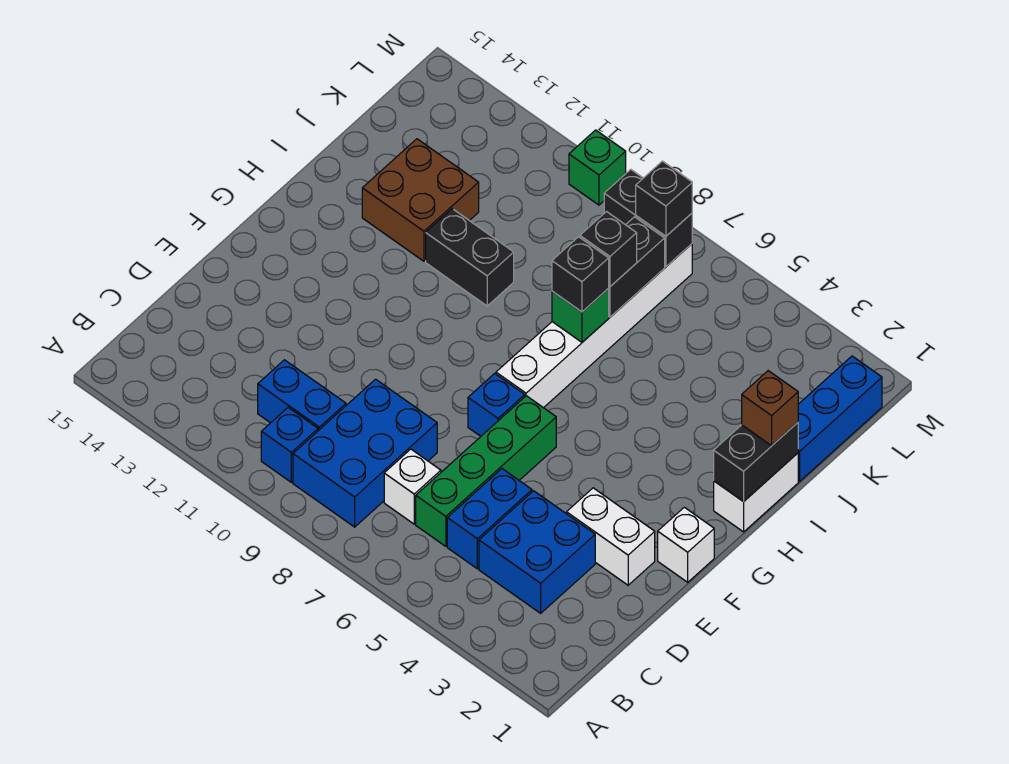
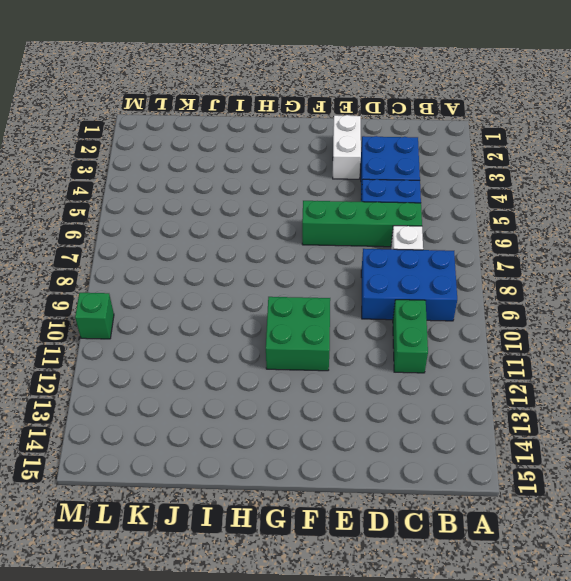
green 1x2 brick [393,300,428,373] -> blue 1x2 brick [258,360,346,431]
green 2x2 brick [266,297,330,371] -> none
none -> blue 1x1 brick [261,408,318,482]
none -> white 1x1 brick [658,507,714,582]
none -> blue 1x1 brick [468,373,525,436]

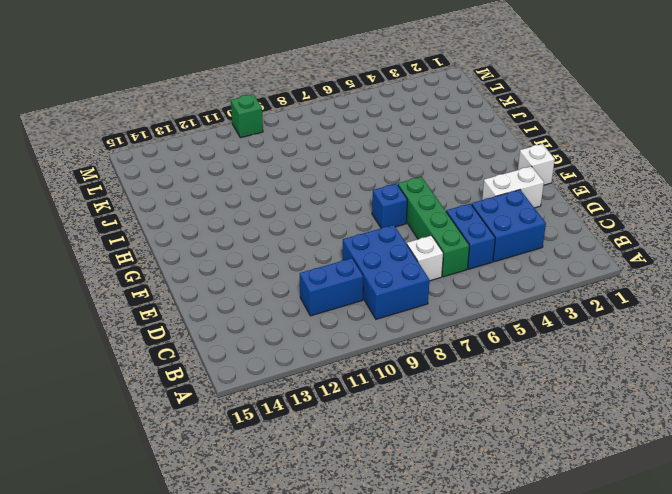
none -> blue 1x1 brick [261,408,318,482]
none -> white 1x6 brick [496,244,692,408]
none -> white 1x2 brick [714,453,798,532]

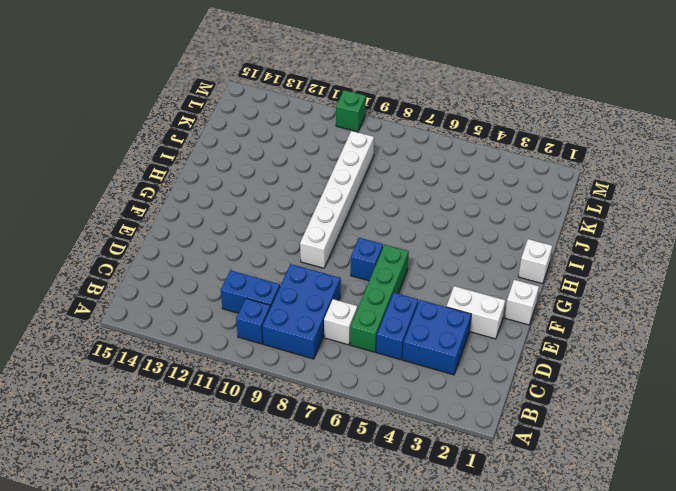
white 1x6 brick [300,131,374,268] -> white 1x6 brick moved to [496,244,692,408]
white 1x1 brick [518,239,552,284] -> white 1x2 brick [714,453,798,532]
none -> black 1x2 brick [426,209,514,306]
none -> brown 2x2 brick [362,139,479,261]
none -> blue 1x3 brick [798,356,882,481]

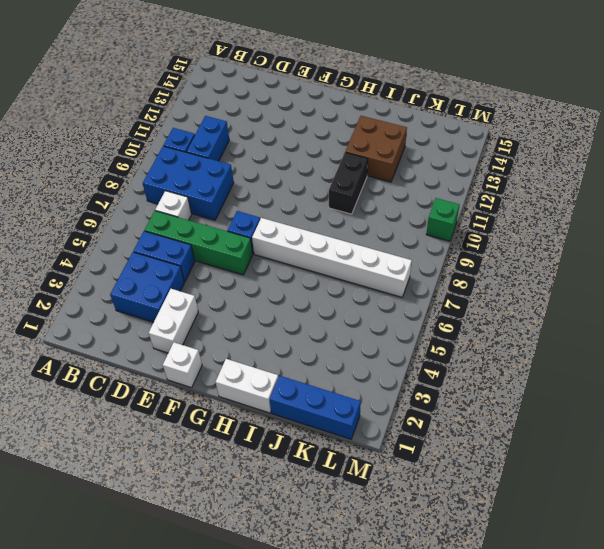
none -> black 1x2 brick [714,423,798,502]
none -> green 1x1 brick [552,289,609,342]
none -> black 1x2 brick [608,217,665,317]

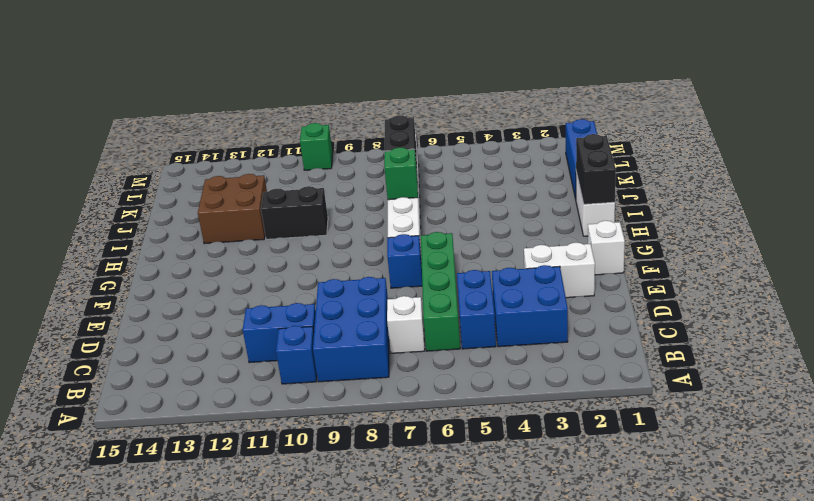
none -> black 1x2 brick [604,169,692,267]
none -> brown 1x1 brick [742,371,798,446]
none -> black 1x1 brick [552,237,609,312]

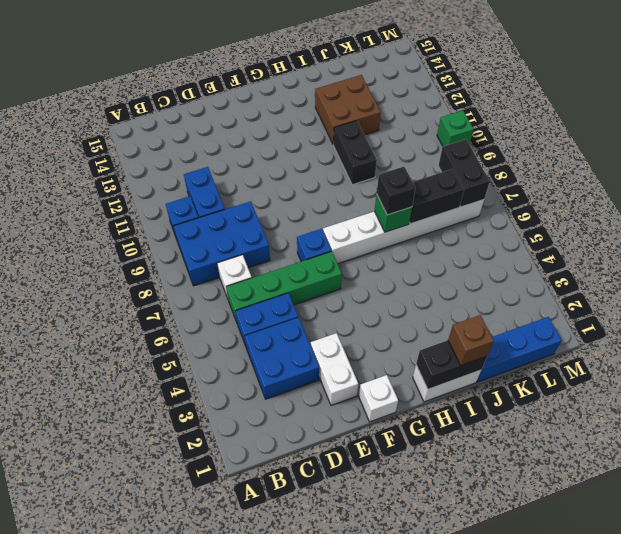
none -> black 1x1 brick [580,212,637,287]
none -> black 1x1 brick [636,161,692,236]

